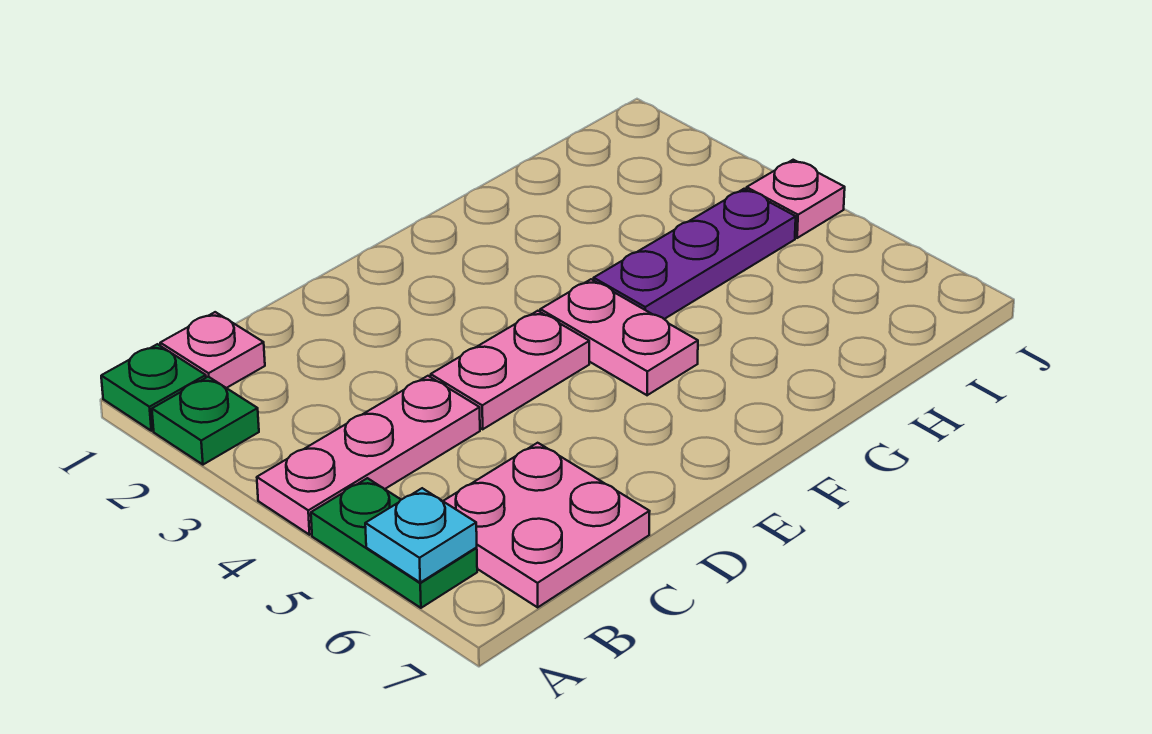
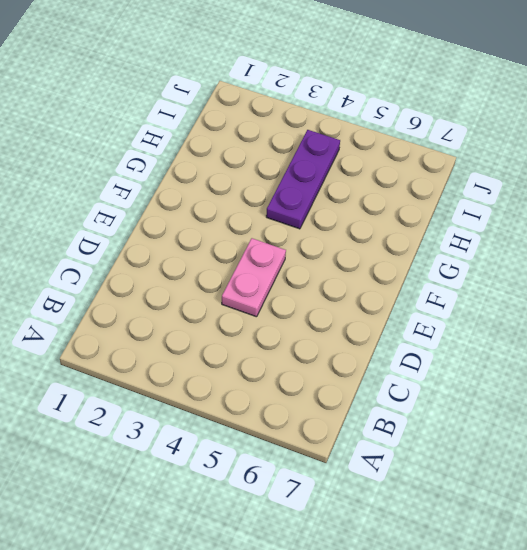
none -> green 1x1 plate [101,344,206,431]
none -> green 1x1 plate [152,377,259,465]

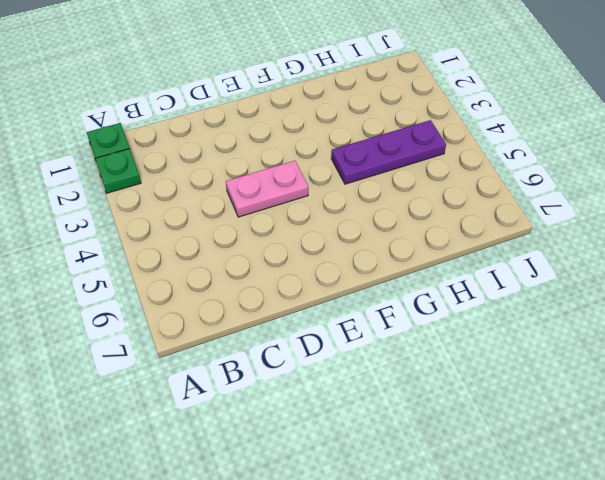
none -> pink 1x3 plate [257,376,480,535]
none -> green 1x2 plate [311,478,477,608]

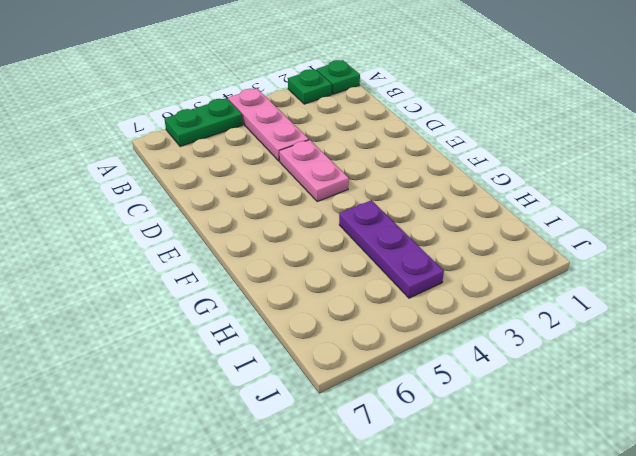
none -> pink 1x1 plate [160,312,265,388]
none -> pink 2x2 plate [443,443,650,607]

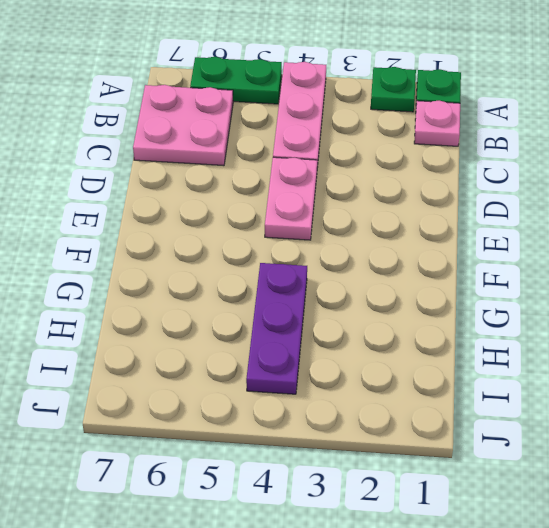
none -> pink 1x2 plate [540,279,698,395]
none -> pink 1x1 plate [747,160,845,238]

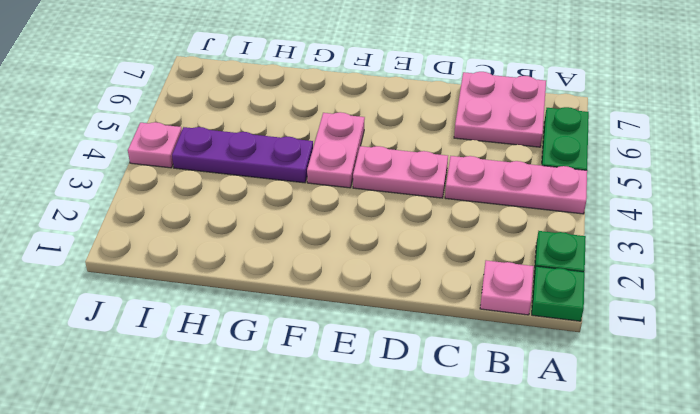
none -> cyan 1x1 plate [365,488,477,582]

